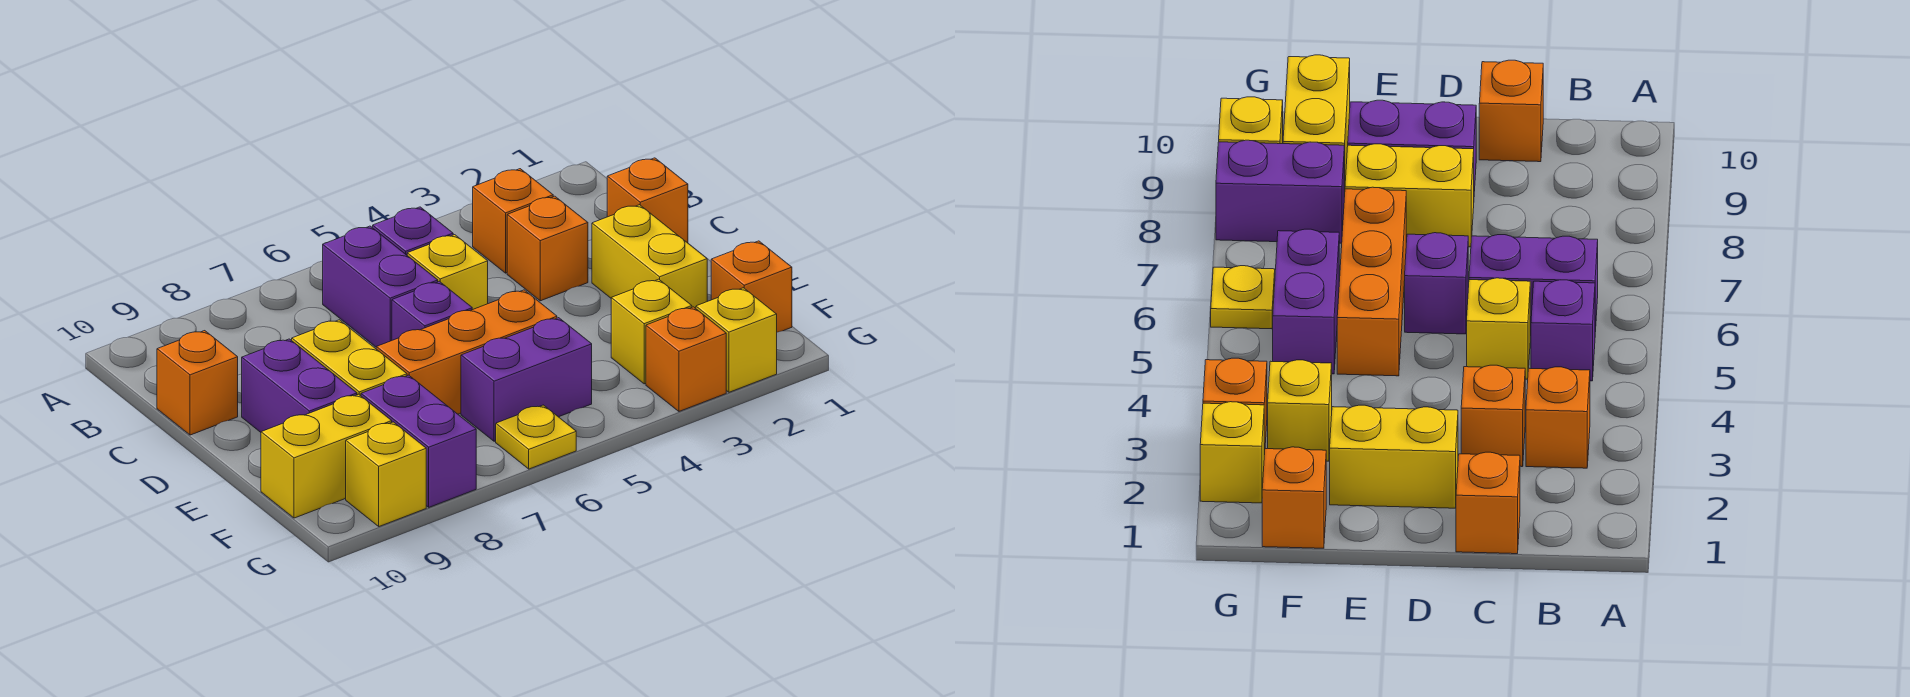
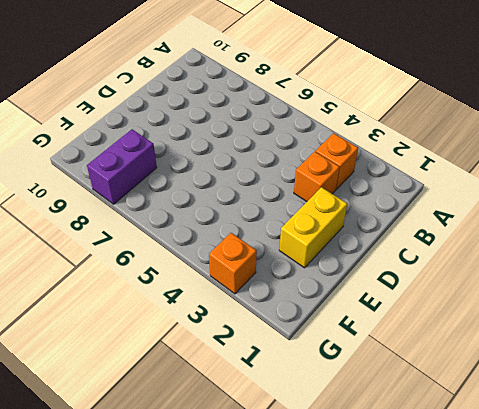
none -> purple 1x1 brick [373,207,453,255]
none -> purple 1x2 brick [323,226,438,347]
none -> orange 1x1 brick [607,158,688,243]

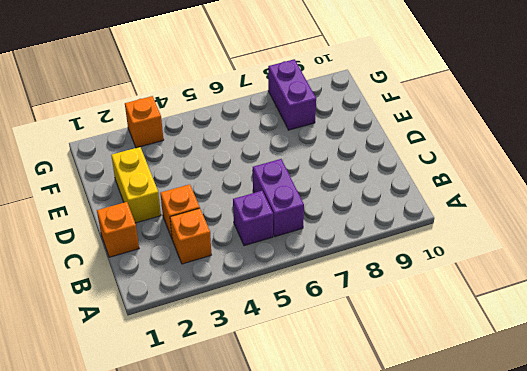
none -> yellow 1x1 brick [407,235,488,310]
none -> orange 1x1 brick [157,331,238,435]
none -> purple 1x1 brick [392,281,472,340]

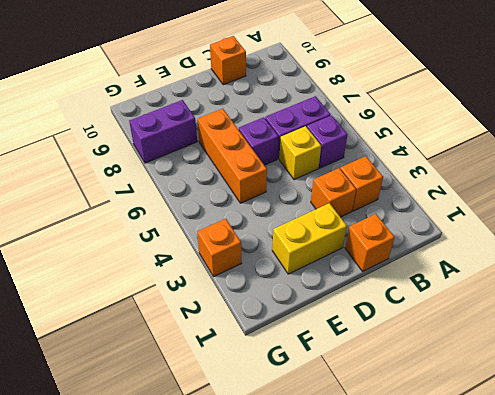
none -> yellow 1x2 brick [292,320,407,396]
none -> purple 1x2 brick [242,339,357,432]
none -> orange 1x1 brick [711,241,792,332]

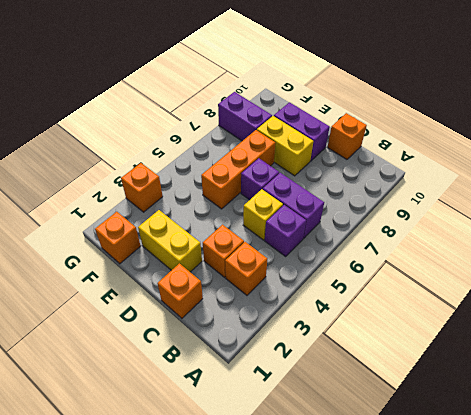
none -> yellow 1x1 brick [611,279,692,384]
none -> purple 1x2 brick [461,318,592,441]
none -> yellow 1x2 brick [261,394,392,518]

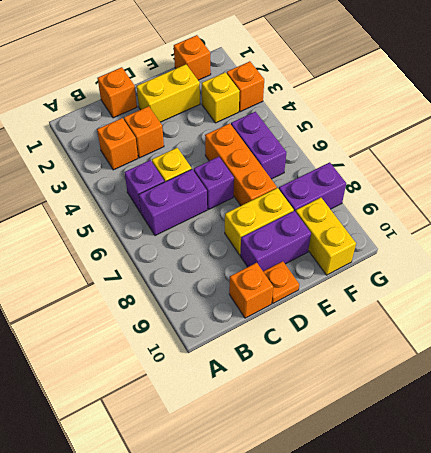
orange 1x1 plate [263,261,299,303] -> none
none -> yellow 1x1 brick [696,288,777,392]
none -> yellow 1x1 plate [496,405,576,469]
none -> yellow 1x1 brick [346,422,426,526]

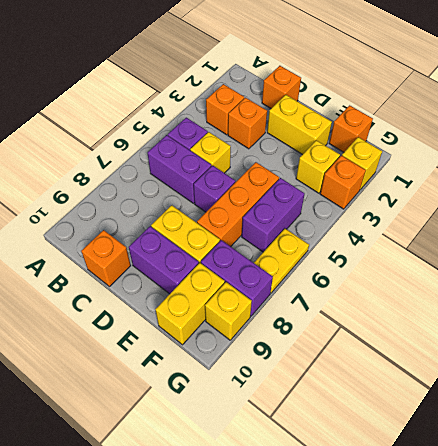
yellow 1x2 plate [254,229,309,293] -> yellow 1x1 plate [496,405,576,469]

